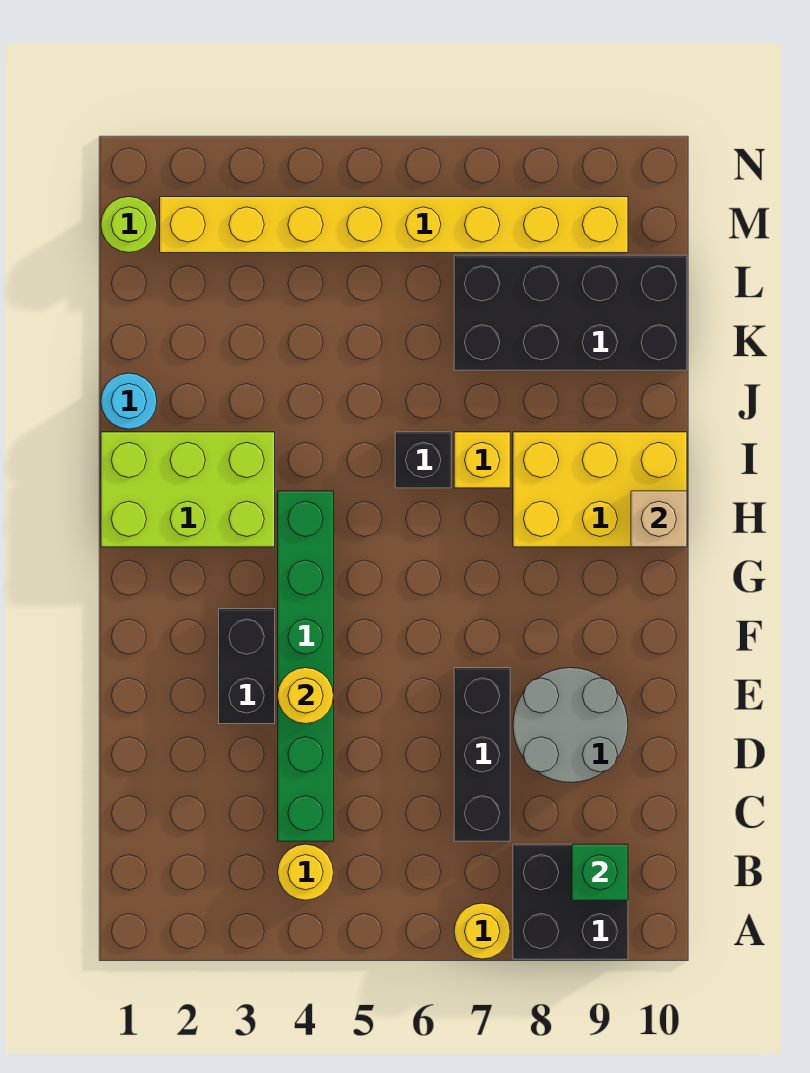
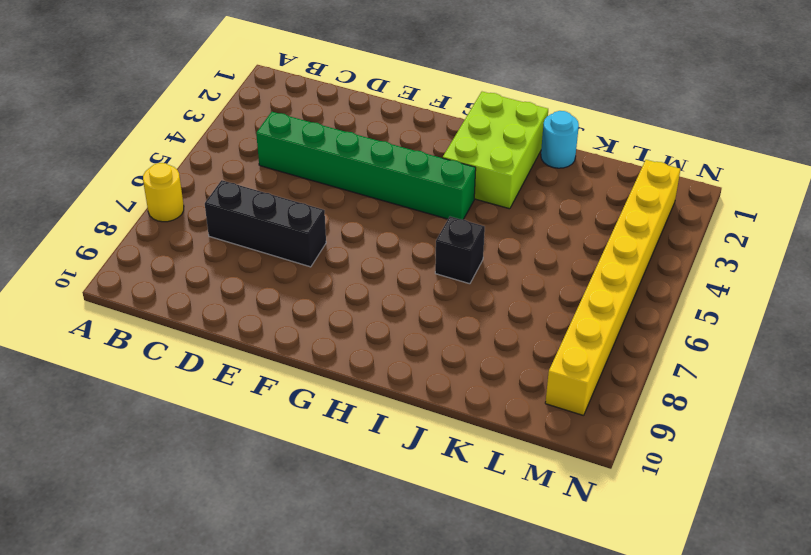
none -> black 2x2 brick [513,844,628,959]
none -> yellow 1x1 round brick [278,844,334,900]
none -> grey 2x2 round brick [513,668,628,783]

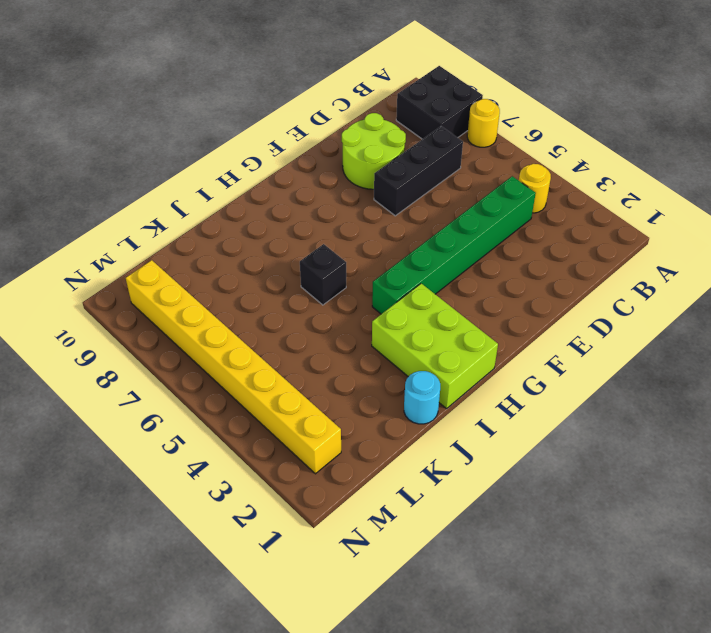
lime 2x2 round brick [342,113,406,189] -> grey 2x2 round brick [513,668,628,783]
none -> black 1x2 brick [219,609,275,724]
none -> yellow 2x3 brick [513,432,687,547]
none -> yellow 1x1 brick [454,432,510,488]

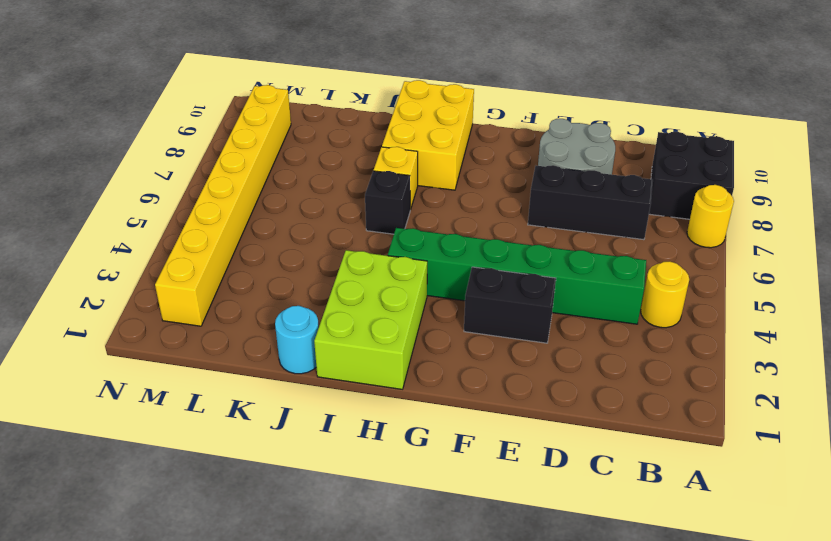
none -> black 2x4 brick [454,255,687,370]
none -> lime 1x1 round brick [101,197,157,253]
none -> green 1x1 brick [572,844,628,900]

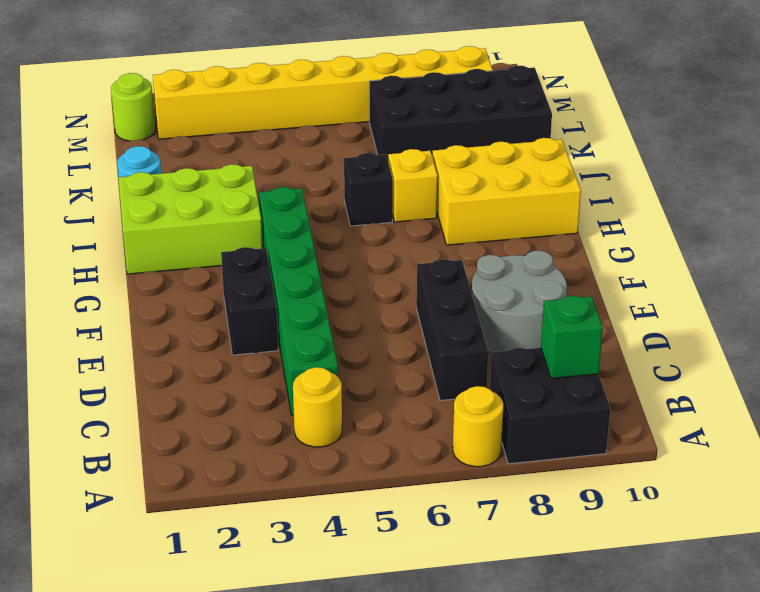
none -> yellow 1x1 round brick [278,668,334,724]
none -> tan 1x1 brick [631,491,687,547]

